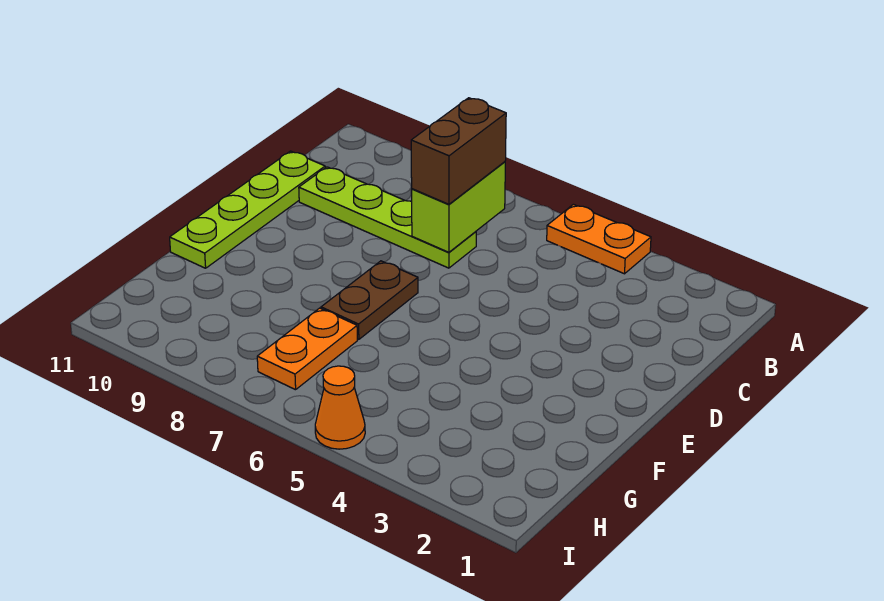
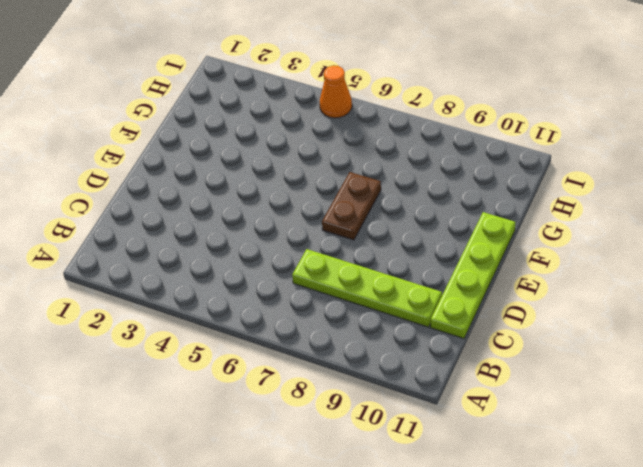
none -> orange 1x2 plate [547,204,651,274]
none -> orange 1x2 plate [257,308,357,390]

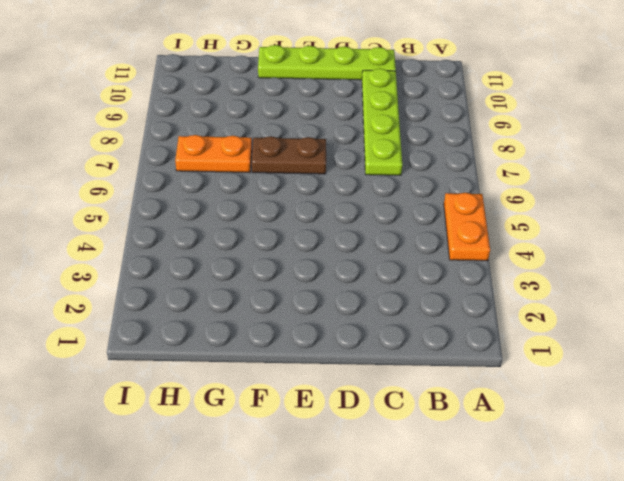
none -> orange 1x1 cone [315,366,365,449]
none -> lime 1x2 brick [412,162,505,253]

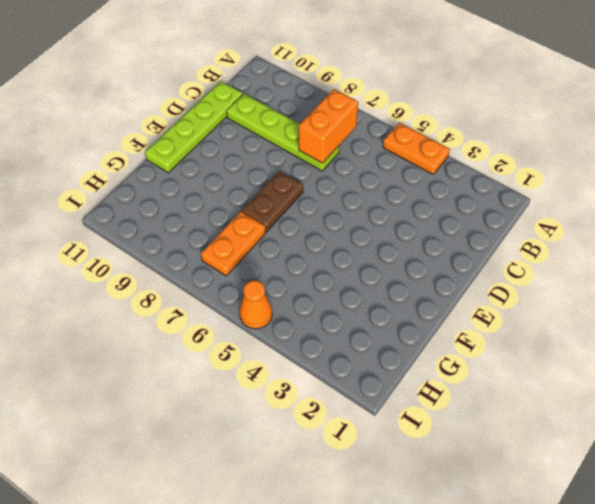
orange 1x2 brick [299,89,358,163] -> lime 1x2 brick [412,162,505,253]
none -> brown 1x2 brick [411,98,506,204]

